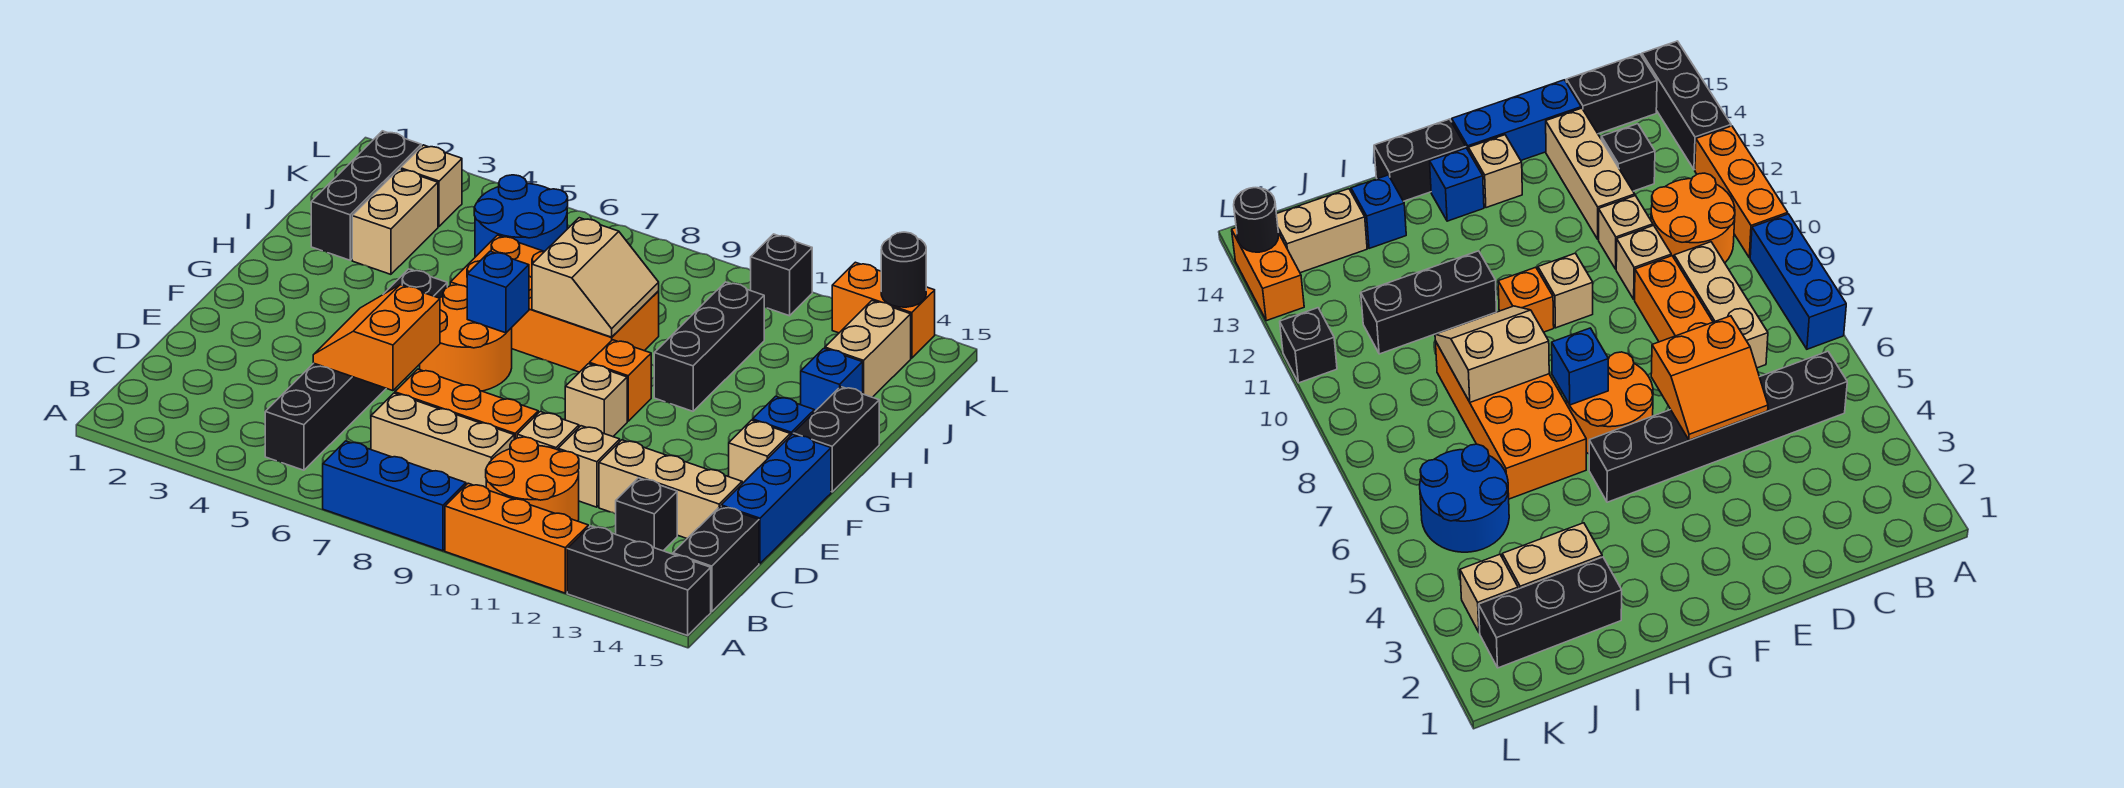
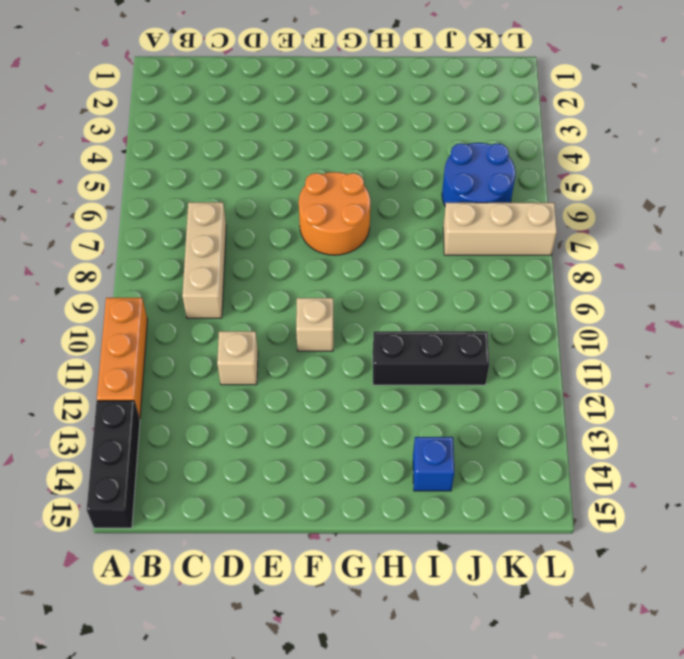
tan 1x3 brick [443,203,557,255] -> tan 1x3 brick turned to [599,440,742,538]
none -> blue 1x3 brick [323,441,466,551]
none -> black 1x6 brick [265,269,447,470]
none -> orange 2x2 round brick [486,437,579,521]
none -> black 1x2 brick [673,506,759,612]

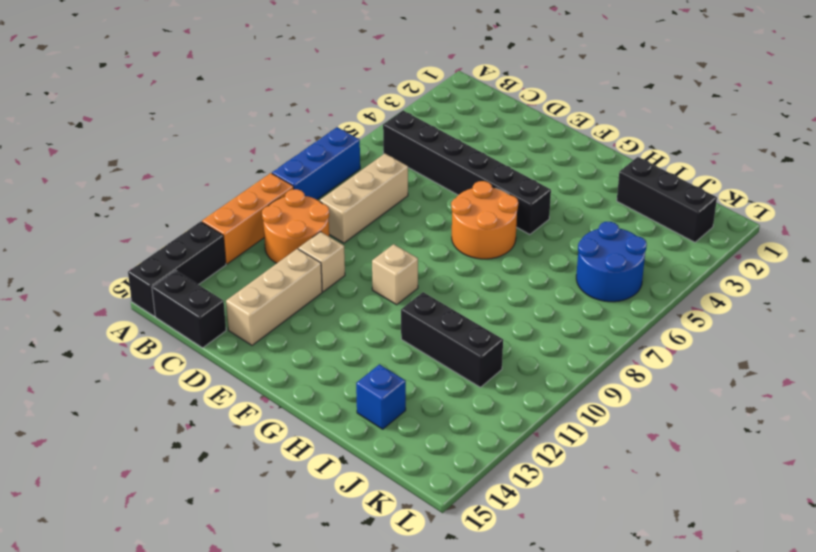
none -> black 1x1 brick [616,478,677,551]
none -> orange 1x3 brick [395,369,538,439]
none -> tan 1x1 brick [517,412,579,450]
none -> blue 1x3 brick [721,434,831,564]

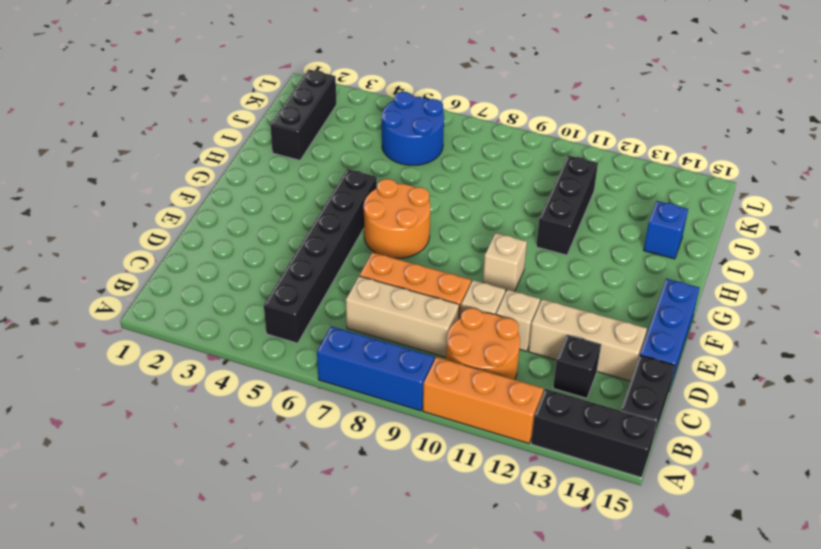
none -> tan 1x1 brick [729,420,790,484]
none -> orange 1x1 brick [590,340,651,421]
none -> blue 1x1 brick [753,396,814,436]
none -> black 1x2 brick [793,386,879,492]

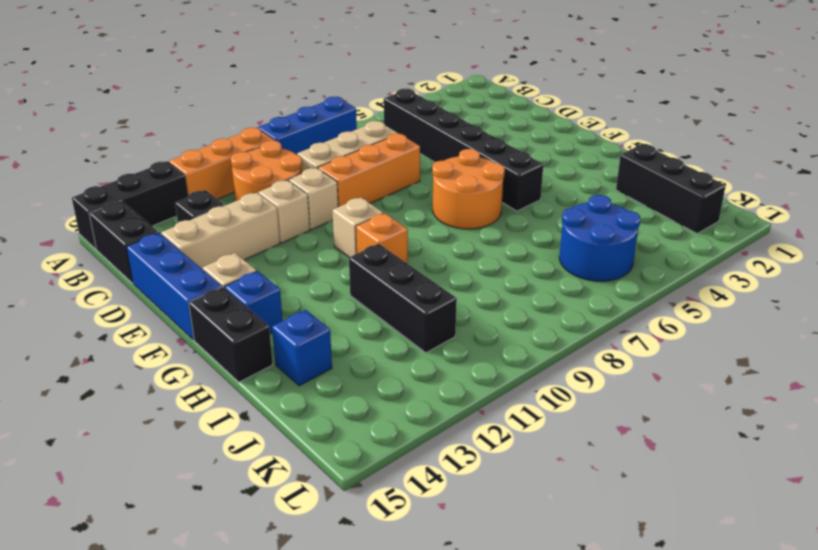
none -> orange 2x4 brick [450,235,659,372]
none -> tan 1x2 brick [352,169,438,274]
none -> tan 1x2 brick [825,301,911,397]
none -> tan 1x1 brick [400,145,462,227]

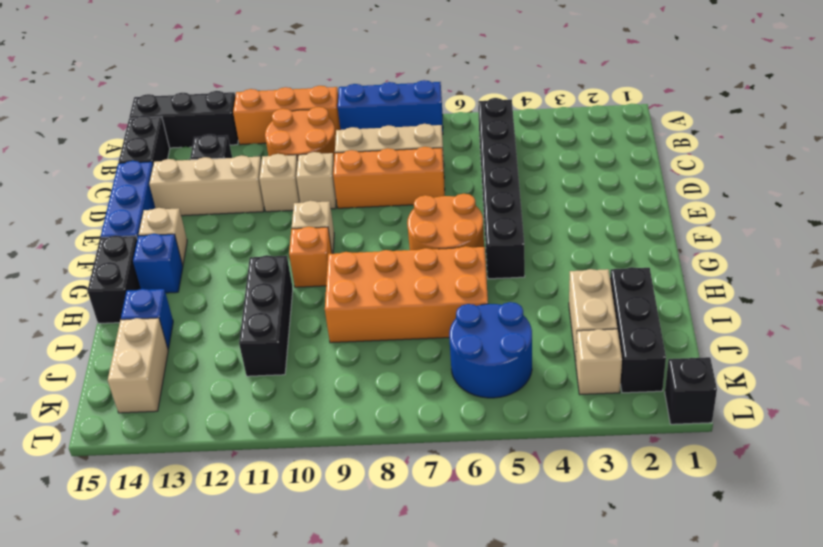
black 1x1 brick [665,357,717,424] -> black 1x1 brick moved to [751,234,812,316]
none -> orange 1x2 brick [832,262,935,358]
none -> orange 2x2 slope [313,285,440,391]
none -> blue 1x1 brick [467,251,529,333]
none -> tan 2x2 slope [532,218,659,337]

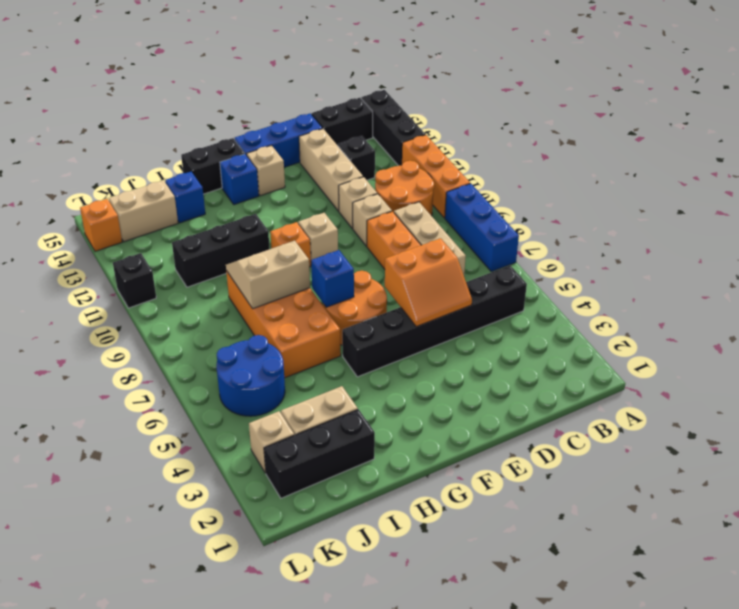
orange 1x1 brick [80,199,122,251] -> orange 1x2 brick [832,262,935,358]
none -> black 1x1 round brick [881,232,926,307]

